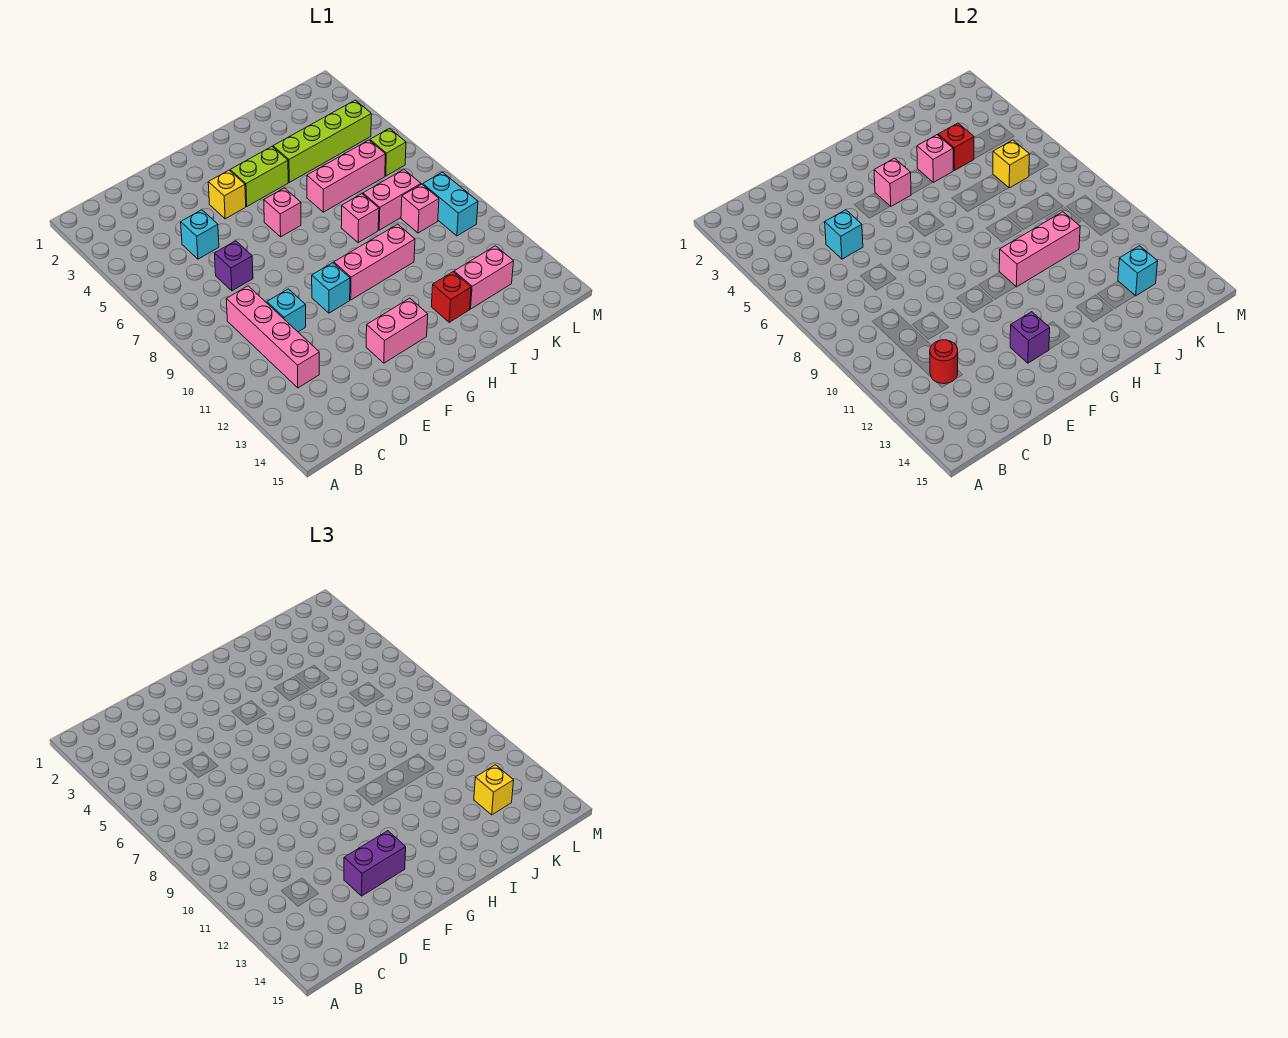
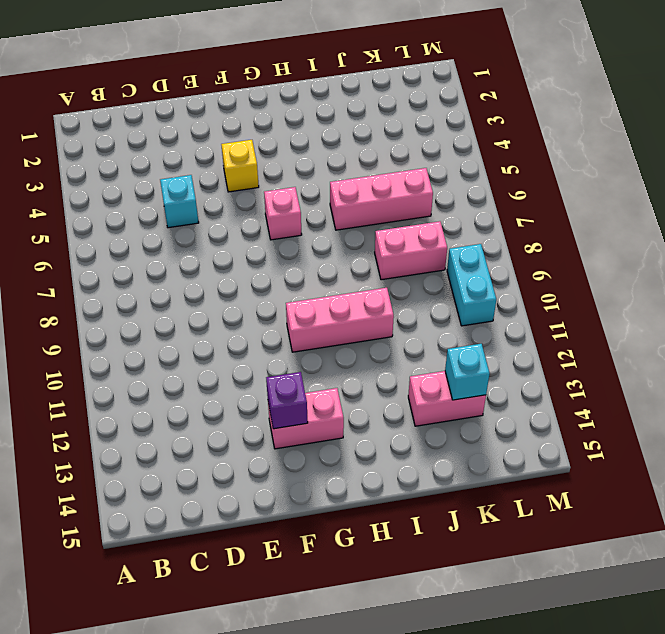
none -> pink 1x4 brick [226,286,319,388]
none -> purple 1x1 brick [215,241,253,291]
none -> cyan 1x1 brick [267,289,306,332]
none -> cyan 1x1 brick [312,263,350,313]

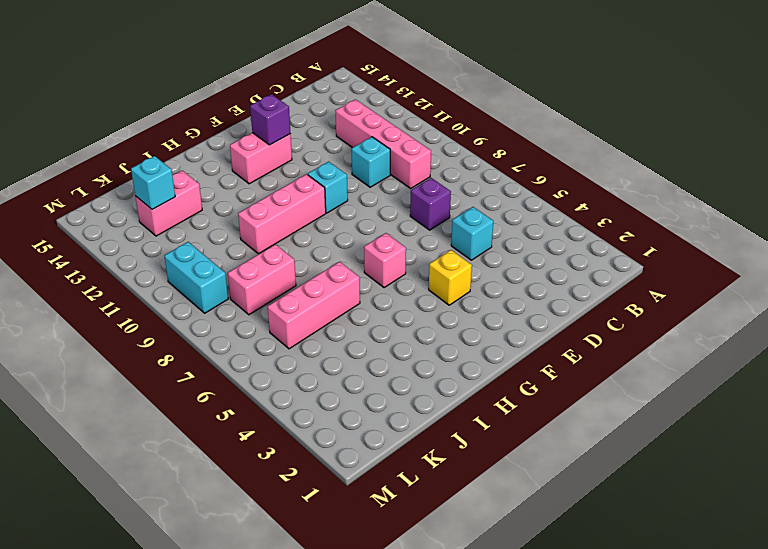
none -> lime 1x2 brick [230,147,288,206]
none -> lime 1x4 brick [273,100,371,182]
none -> pink 1x1 brick [341,194,379,243]
none -> red 1x1 brick [431,272,471,322]

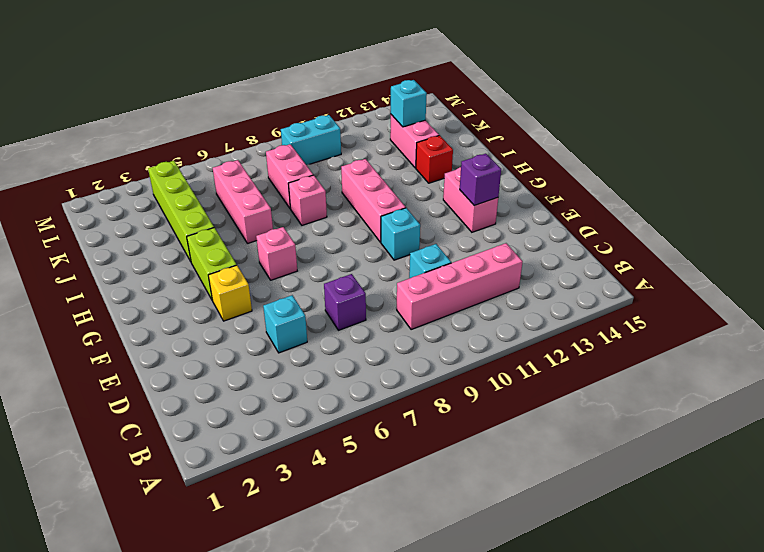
none -> pink 1x1 brick [401,184,439,233]
none -> lime 1x1 brick [370,128,406,176]
none -> red 1x1 round brick [930,340,958,384]
none -> cyan 1x1 brick [825,210,863,259]

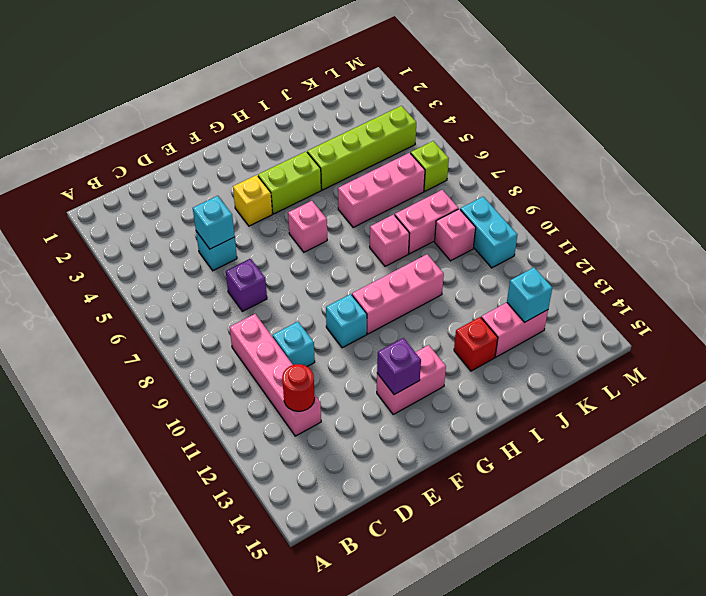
none -> pink 1x1 brick [874,158,911,206]
none -> pink 1x3 brick [999,212,1080,287]
none -> pink 1x1 brick [917,135,953,182]
none -> red 1x1 brick [938,123,974,171]

